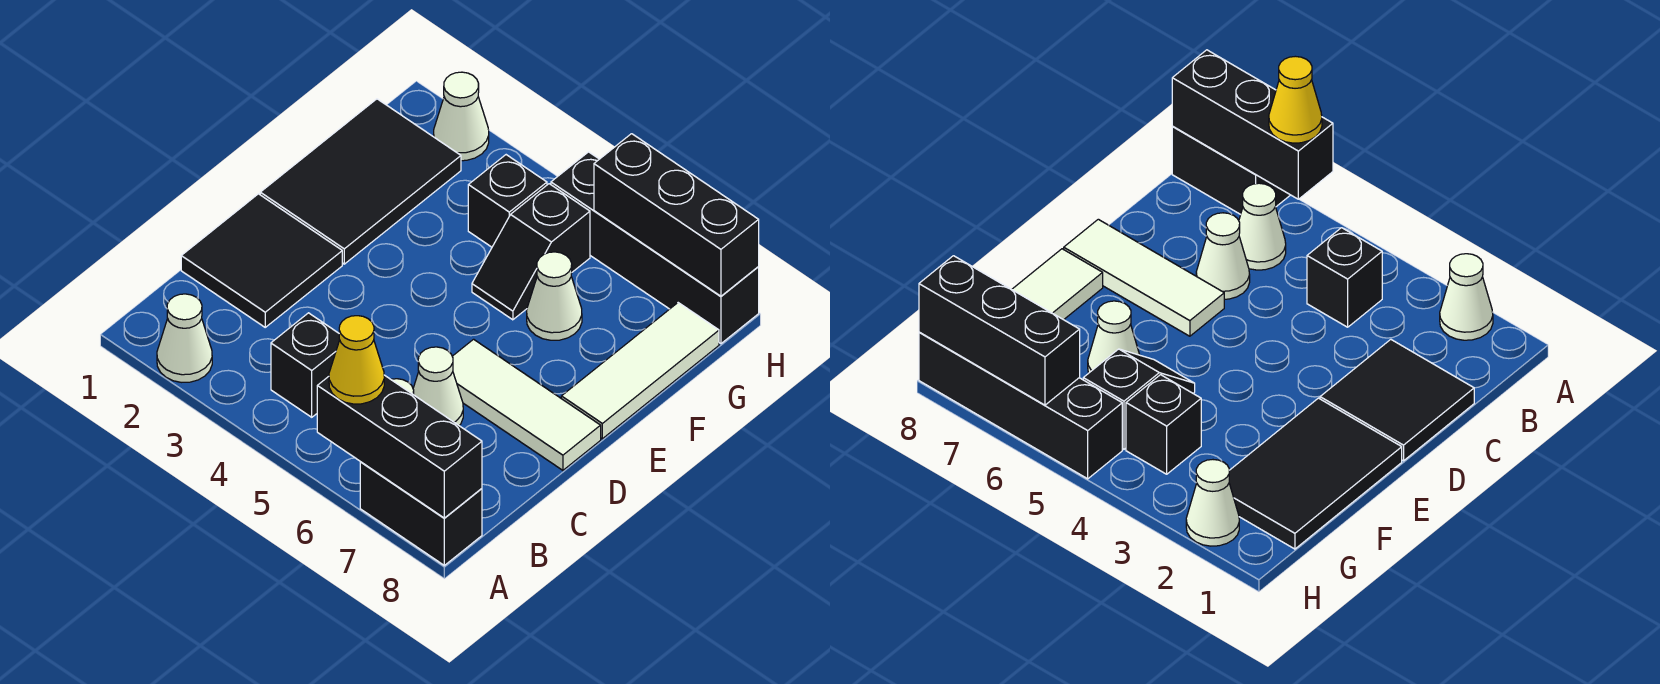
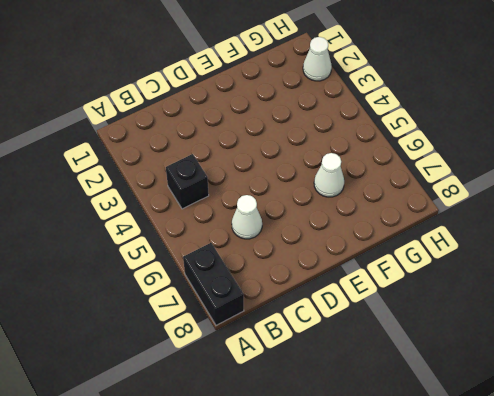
none -> white 1x1 cone [157,294,212,382]
none -> white 1x1 cone [1239,183,1286,270]
none -> black 2x2 tile [181,194,342,327]

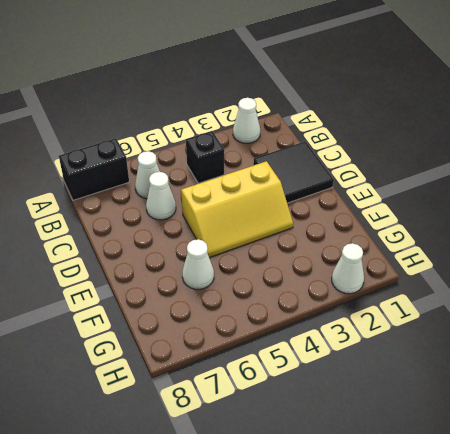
yellow 2x3 slope [181,161,293,258] -> none
none -> white 1x3 tile [452,339,601,470]
none -> black 2x3 tile [260,99,461,264]
none -> white 1x3 tile [561,303,719,439]

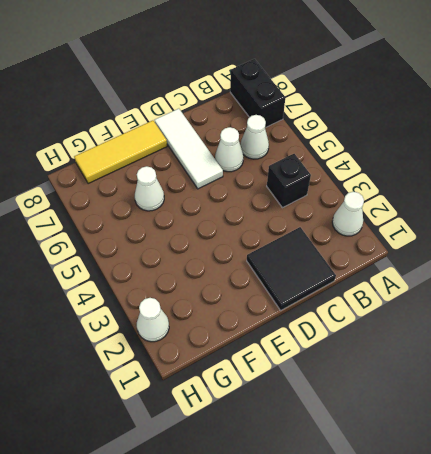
yellow 1x3 tile [74,121,167,184] -> white 1x3 tile [561,303,719,439]
none -> black 2x3 tile [260,99,461,264]
none -> black 1x2 slope [472,184,590,320]
none -> black 1x1 brick [468,155,547,247]

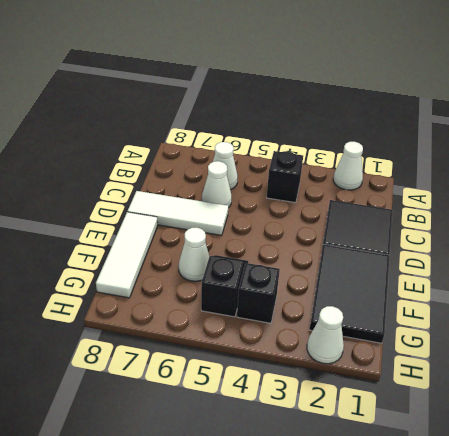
none -> black 1x2 brick [360,462,482,565]
none -> black 1x4 brick [551,152,759,344]
none -> black 1x3 brick [317,375,482,518]

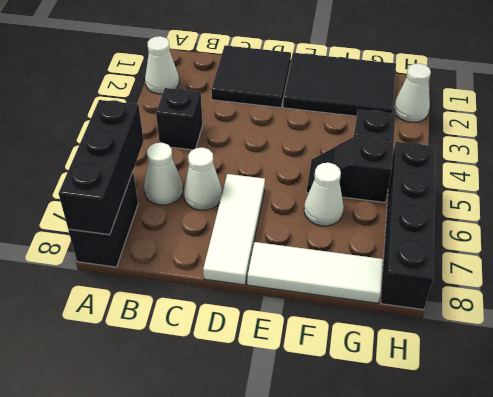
none -> black 1x3 brick [594,134,759,296]
none -> yellow 1x1 cone [329,316,384,404]

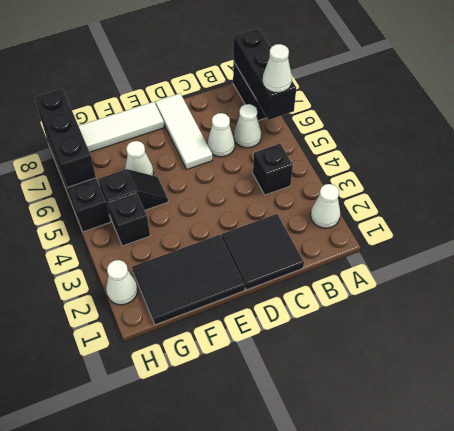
white 1x1 cone [263,44,292,93] -> yellow 1x1 cone [329,316,384,404]

